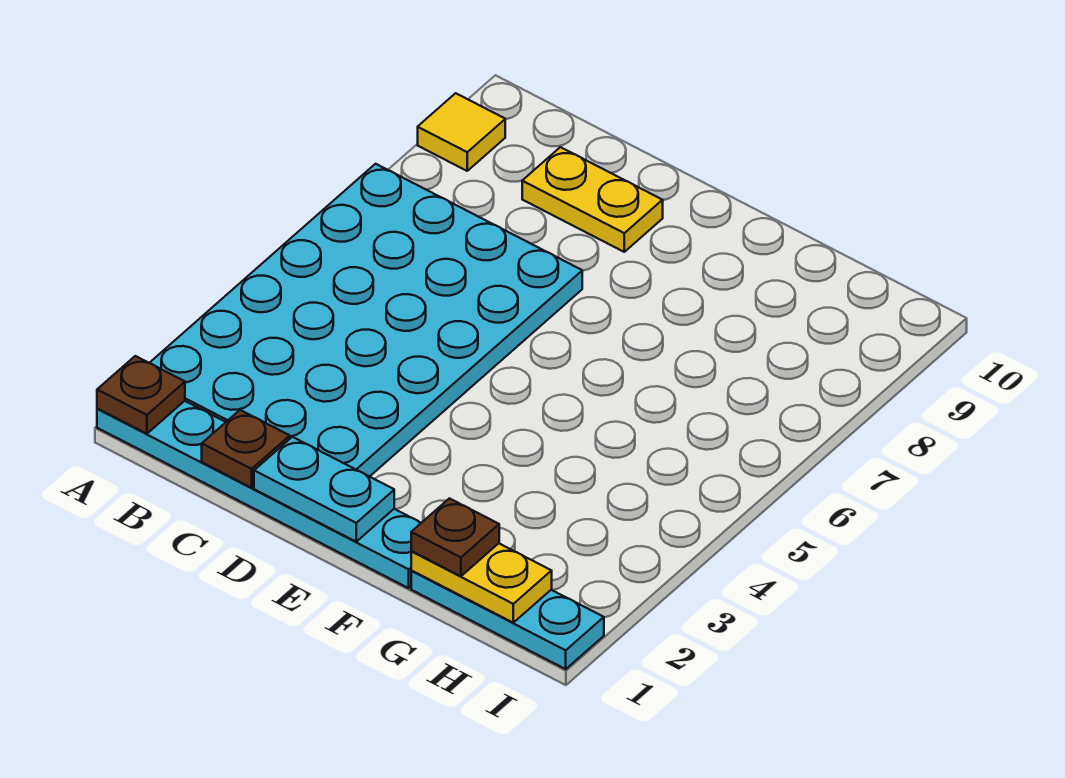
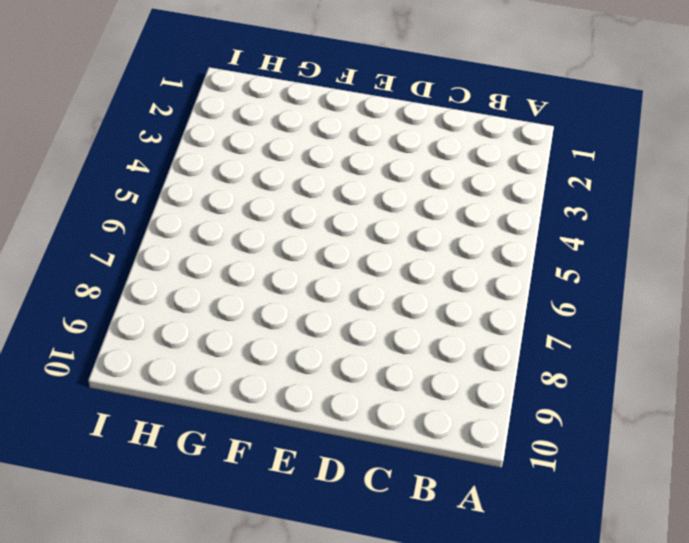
none -> cyan 1x6 plate [97,401,421,588]
none -> cyan 4x6 plate [150,164,582,477]

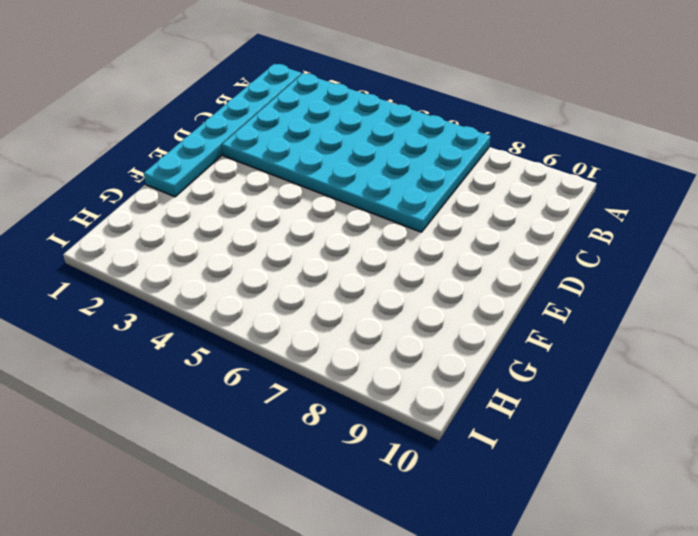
none -> yellow 1x1 tile [418,93,505,171]
none -> yellow 1x2 plate [522,147,663,252]

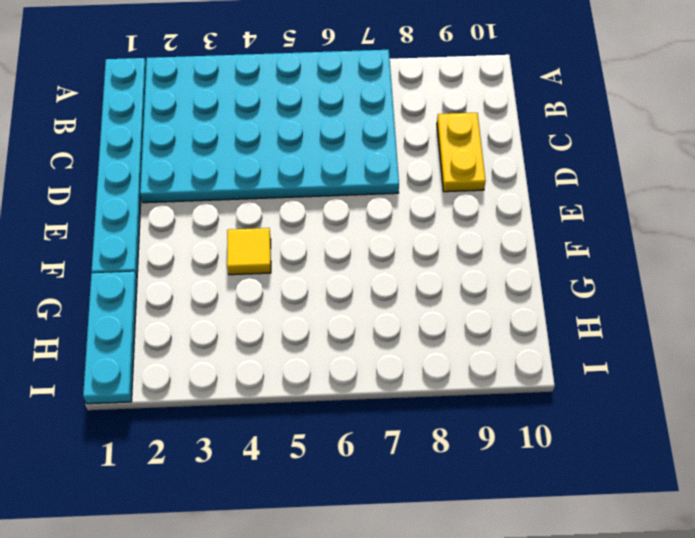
yellow 1x1 tile [227,228,271,275] -> yellow 1x1 tile moved to [418,93,505,171]
none -> brown 1x1 plate [97,356,185,434]
none -> brown 1x1 plate [202,410,290,488]

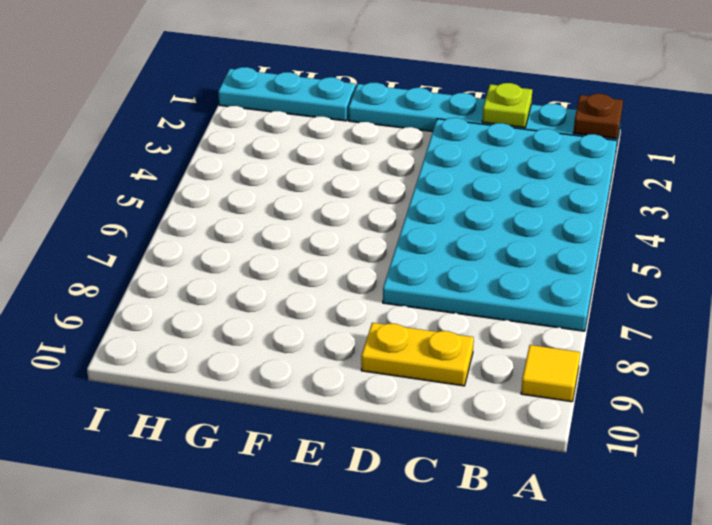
lime 1x1 plate [482,83,532,128] -> brown 1x1 plate [202,410,290,488]
none -> cyan 1x2 plate [254,437,394,542]
none -> yellow 1x2 plate [411,543,552,623]

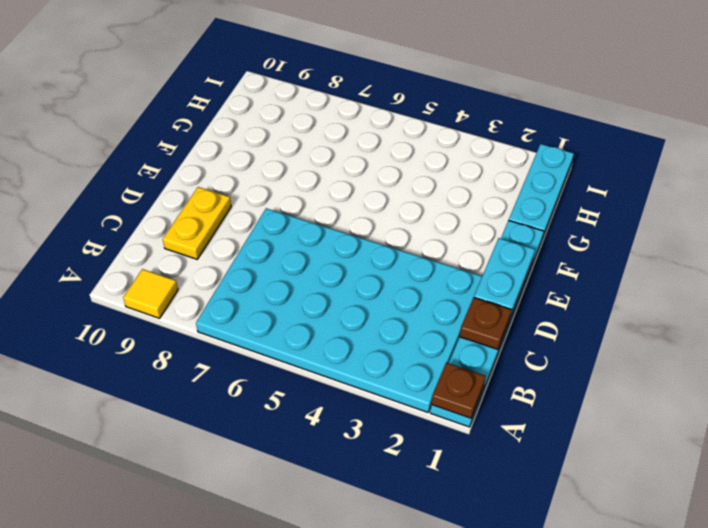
none -> yellow 1x2 plate [411,543,552,623]
none -> brown 1x1 plate [411,498,499,576]

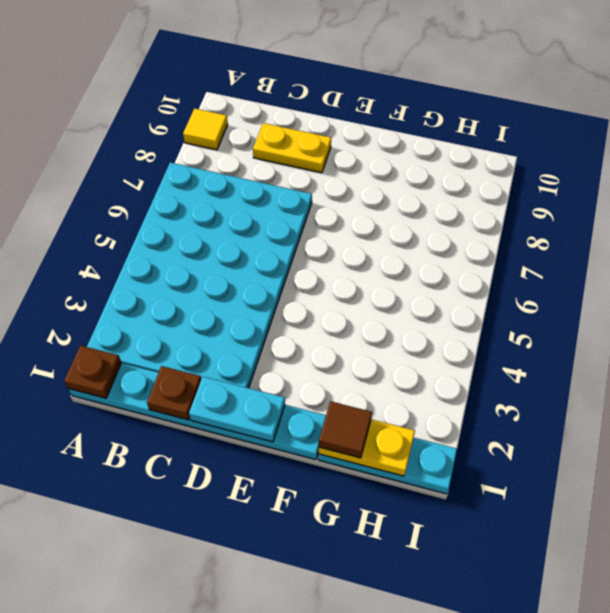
brown 1x1 tile [319,401,372,458] -> brown 1x1 plate [411,498,499,576]

